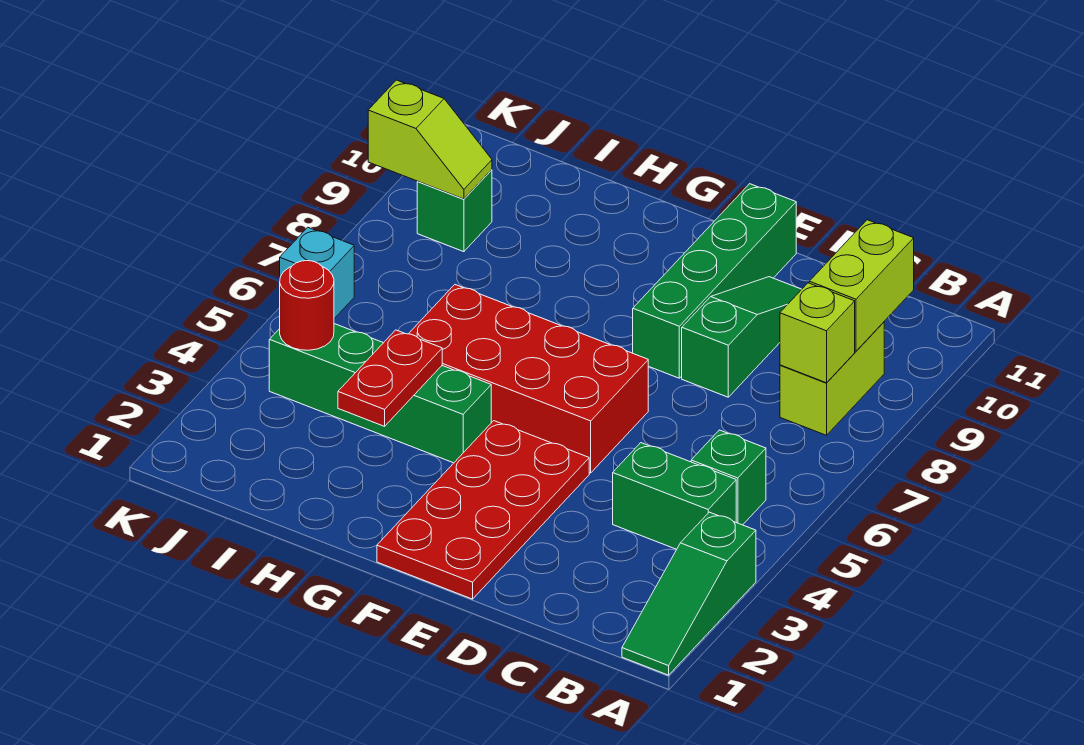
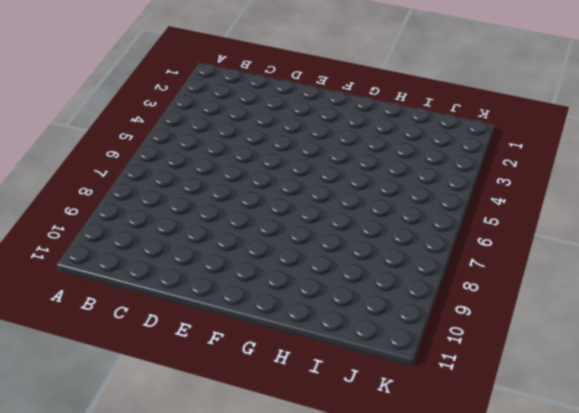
none -> green 1x3 slope [622,512,756,675]
none -> green 1x2 brick [613,443,736,549]
none -> green 1x1 brick [691,430,766,525]

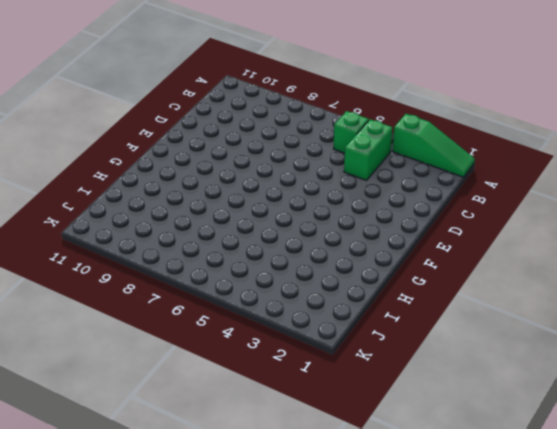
none -> lime 1x2 brick [780,322,884,435]
none -> green 1x3 slope [682,277,802,397]
none -> red 2x4 plate [377,421,589,599]

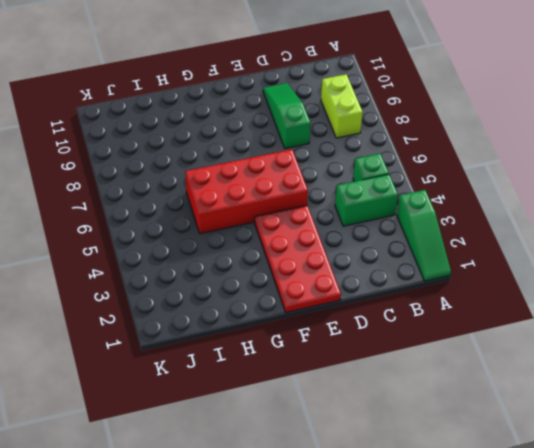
none -> green 1x4 brick [633,184,796,378]
none -> green 1x4 brick [269,324,491,463]
none -> green 1x1 brick [417,170,492,252]

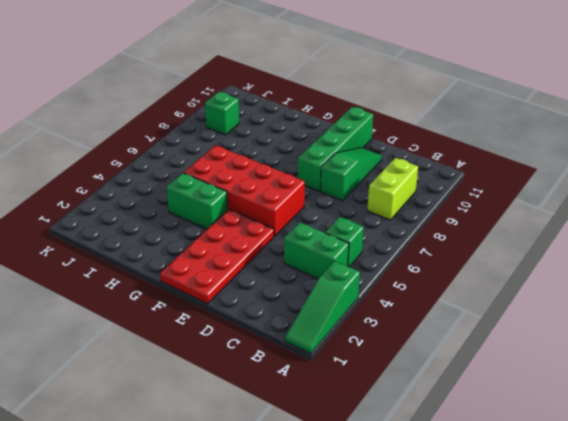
green 1x2 brick [167,173,228,229] -> green 1x4 brick [269,324,491,463]
none -> cyan 1x1 brick [280,227,354,319]
none -> lime 1x1 brick [780,283,855,383]
none -> lime 1x2 brick [809,220,914,351]

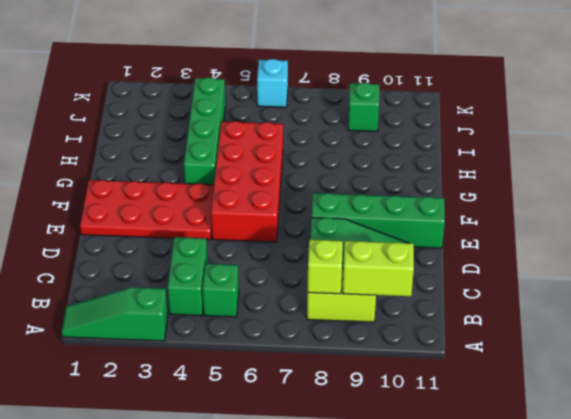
none -> red 1x2 plate [338,330,442,426]
none -> red 1x1 round brick [280,261,334,350]
none -> lime 1x2 slope [368,80,492,199]

